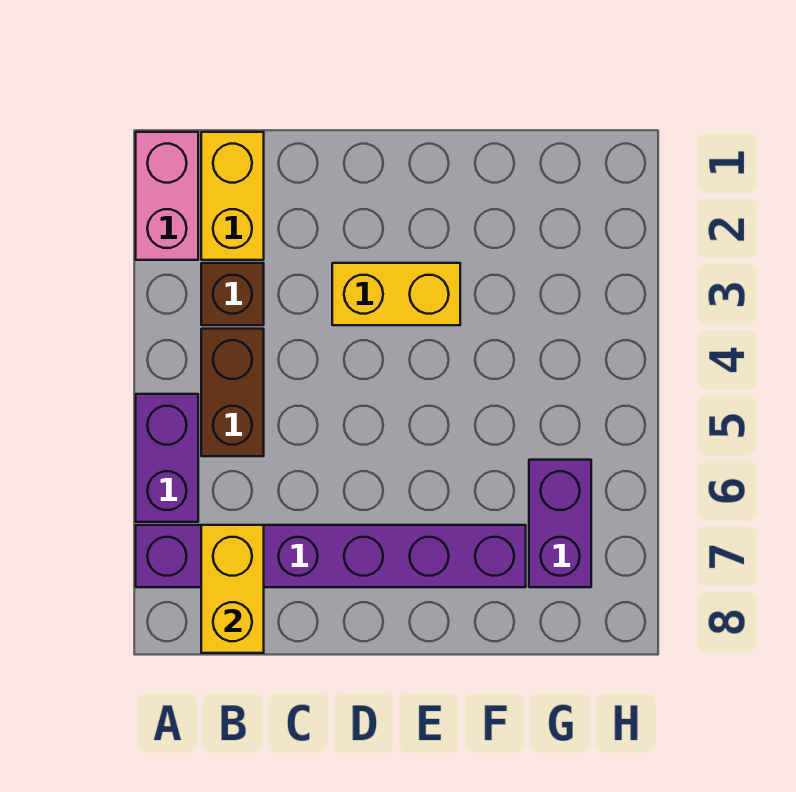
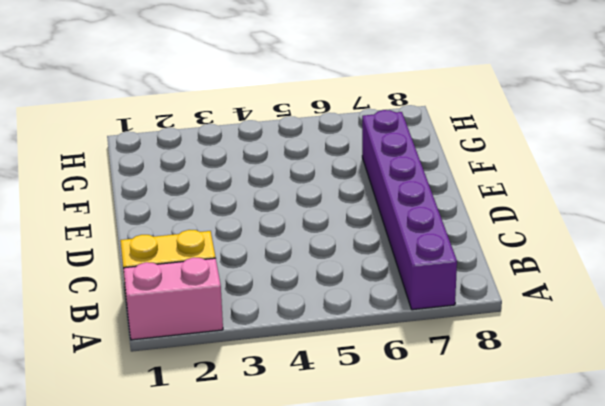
none -> purple 1x2 brick [136,394,198,522]
none -> brown 1x1 brick [201,263,264,325]

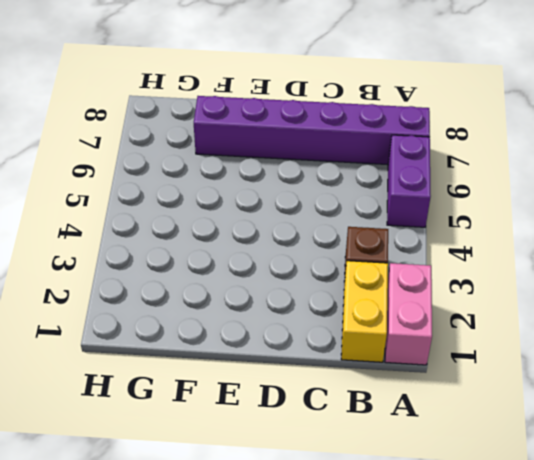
none -> brown 1x2 brick [201,329,264,456]
none -> yellow 1x2 brick [332,263,460,325]

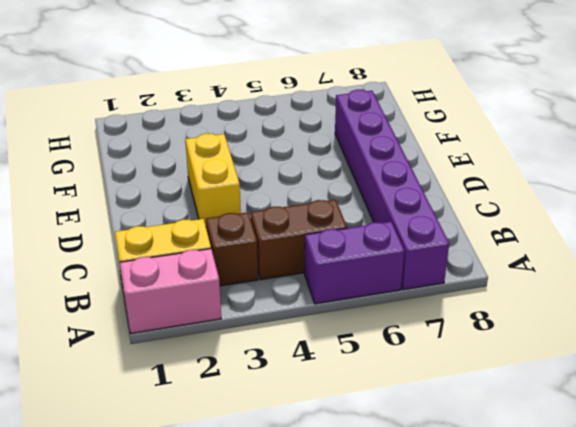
none -> purple 1x2 brick [529,460,591,587]
none -> yellow 1x2 brick [201,525,264,653]

